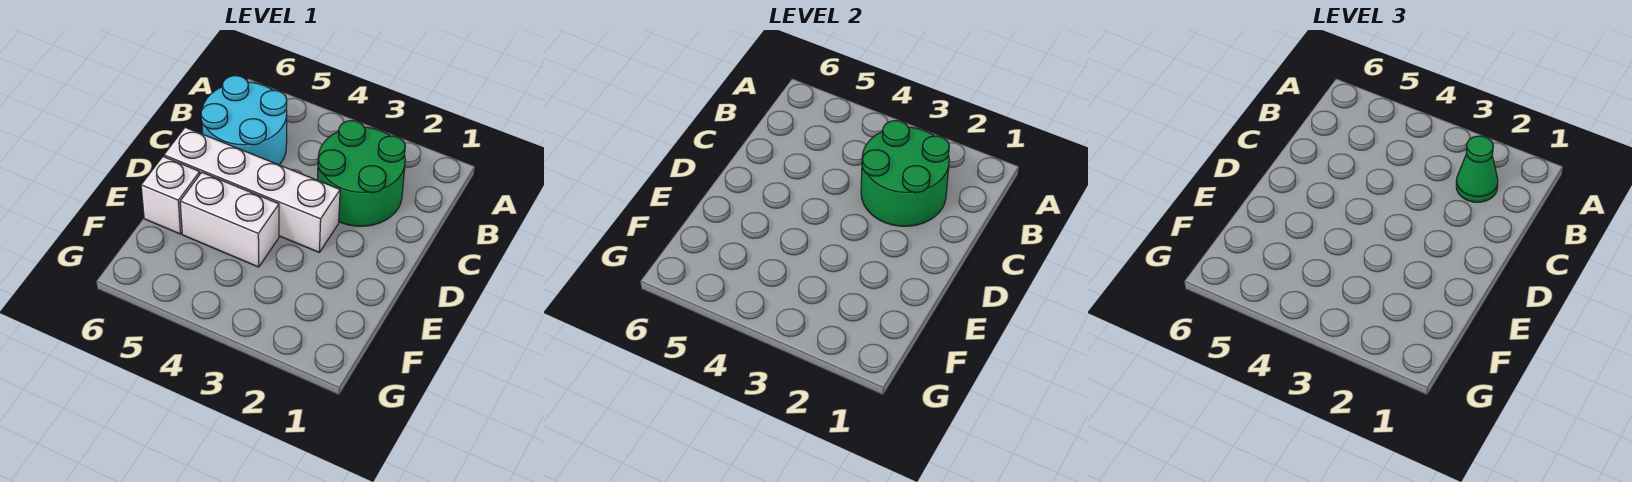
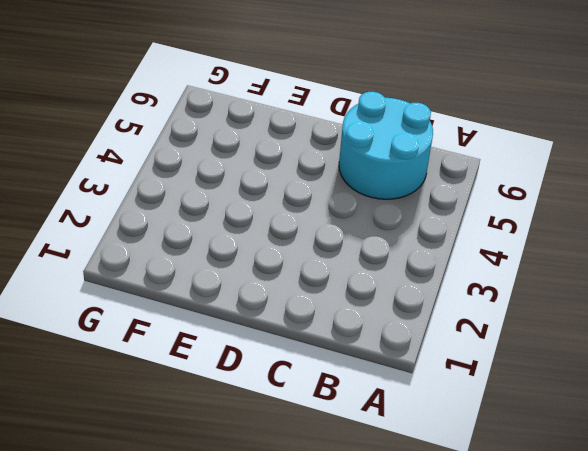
none -> green 2x2 round brick [317,121,405,226]
none -> white 1x4 brick [164,127,340,252]

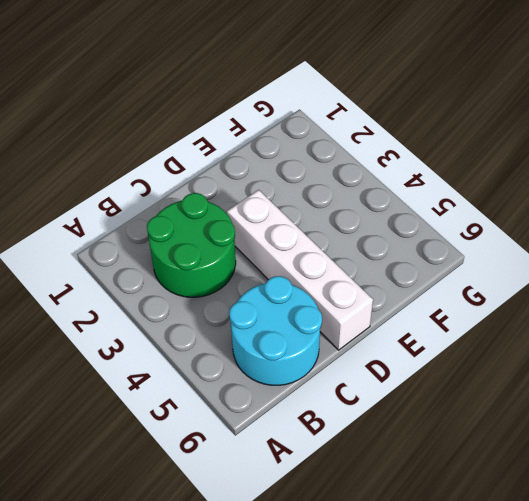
none -> white 1x2 brick [180,172,279,267]
none -> white 1x1 brick [141,157,200,234]

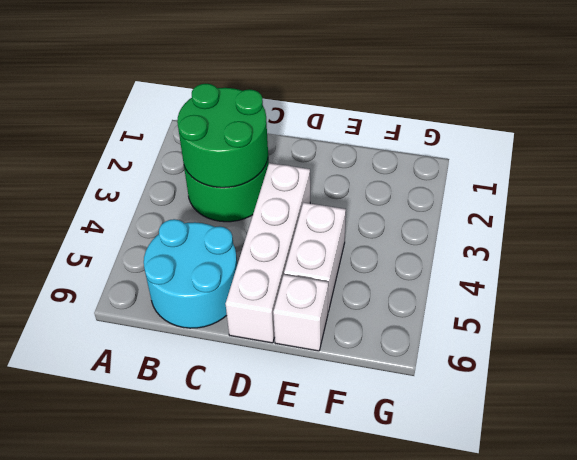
none -> green 1x1 cone [1456,136,1498,202]

